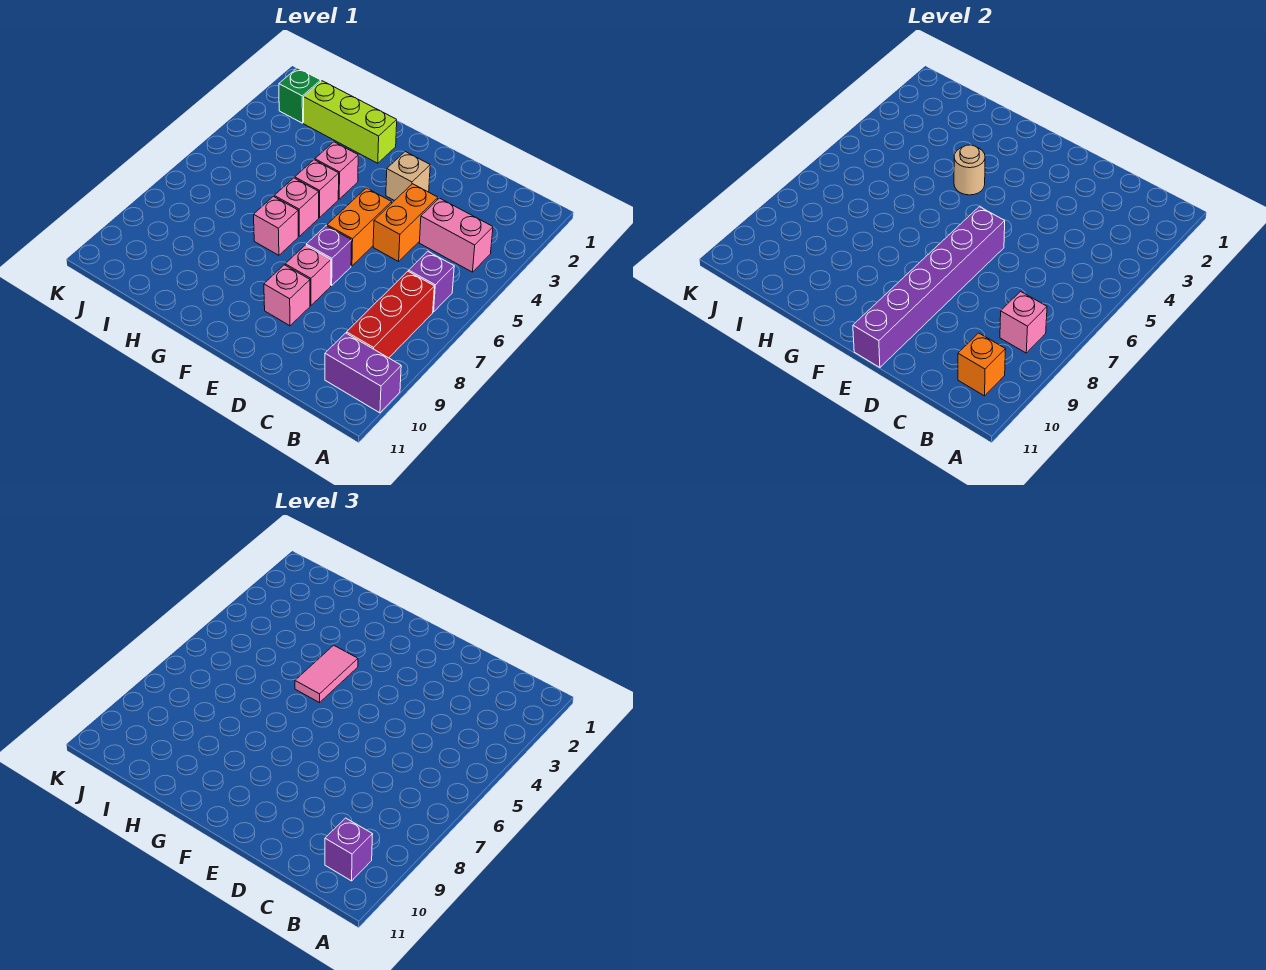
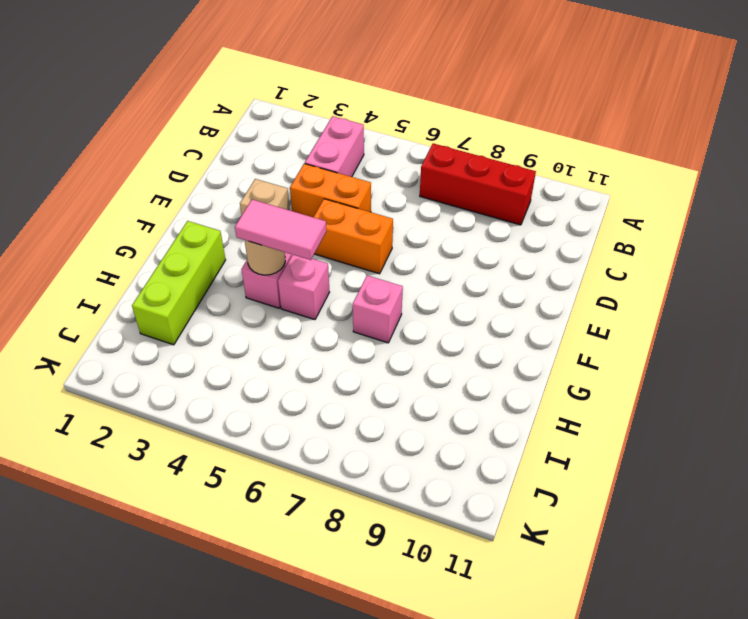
none -> purple 1x2 brick [325,333,401,413]
none -> purple 1x1 brick [409,251,454,312]
none -> purple 1x1 brick [306,226,352,285]

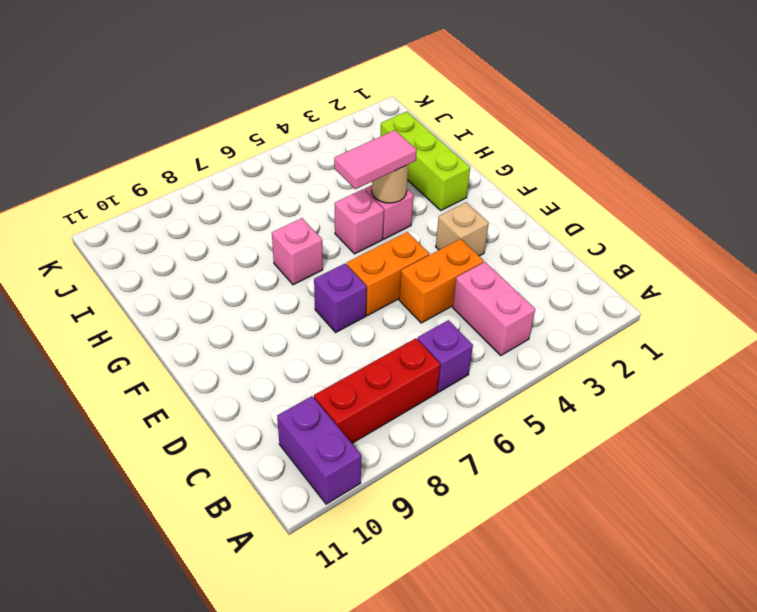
none -> pink 1x1 brick [285,245,331,305]
none -> pink 1x1 brick [264,265,310,326]
none -> pink 1x1 brick [274,178,319,236]

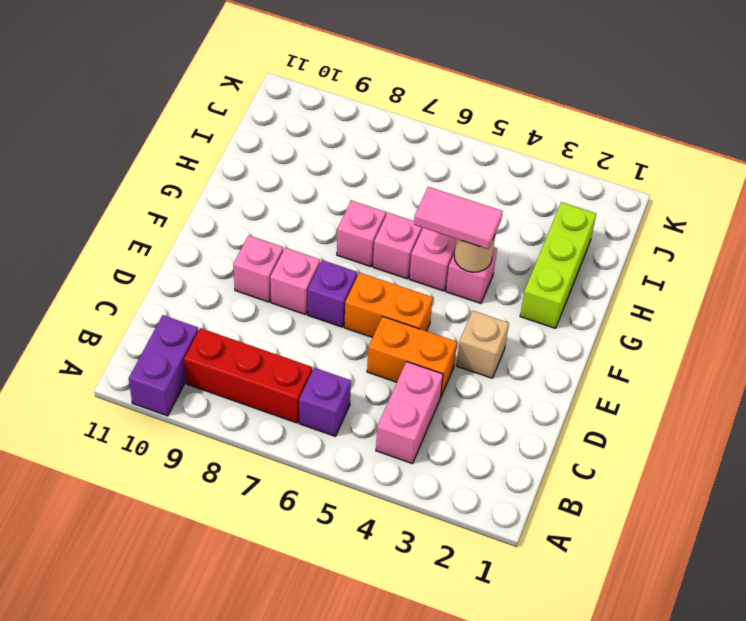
none -> green 1x1 brick [279,68,321,123]
none -> pink 1x1 brick [1000,292,1047,353]
none -> orange 1x1 brick [958,333,1006,396]

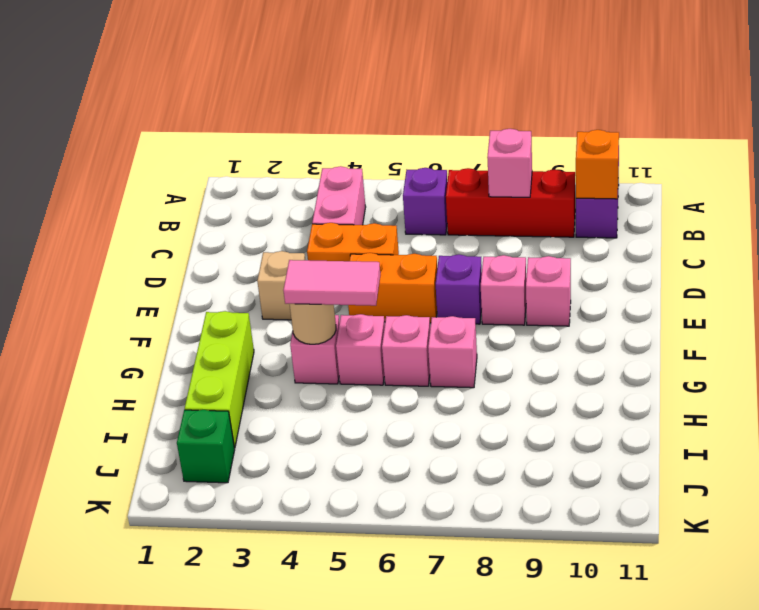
none -> purple 1x6 brick [853,207,1005,367]
none -> purple 1x1 brick [325,818,373,881]

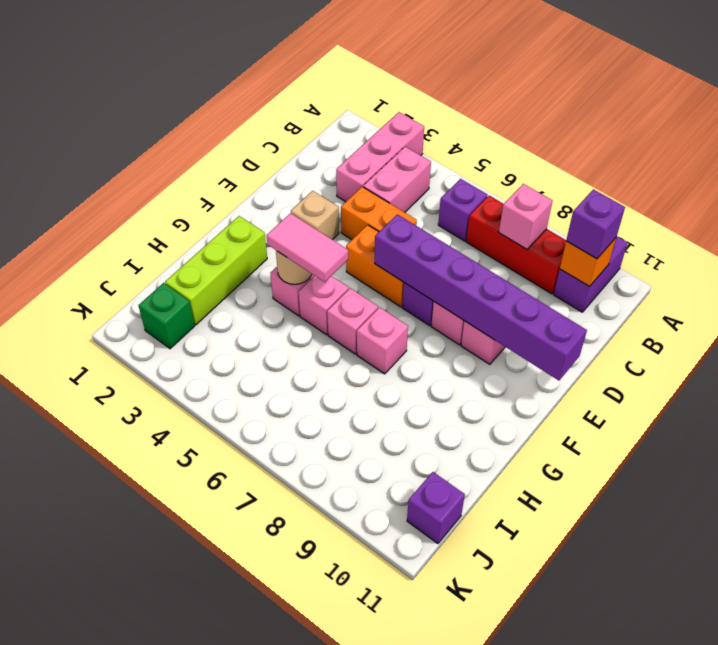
pink 1x3 brick [336,112,424,202] -> none
purple 1x1 brick [407,472,465,543] -> none

